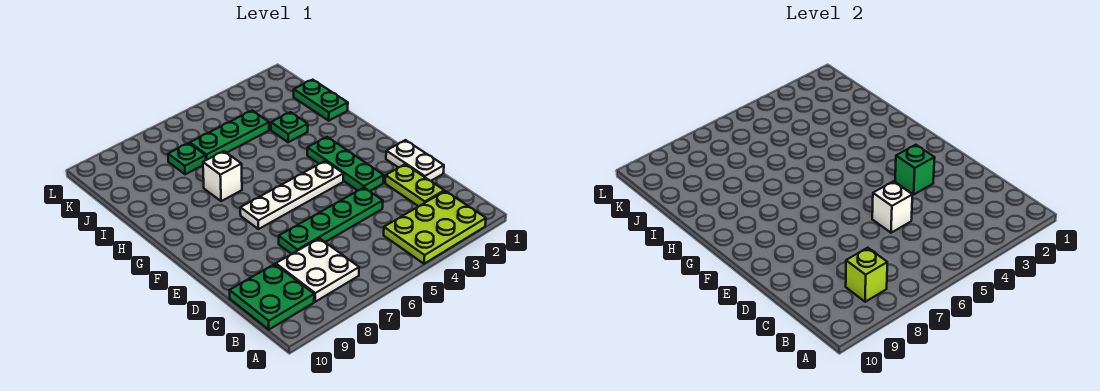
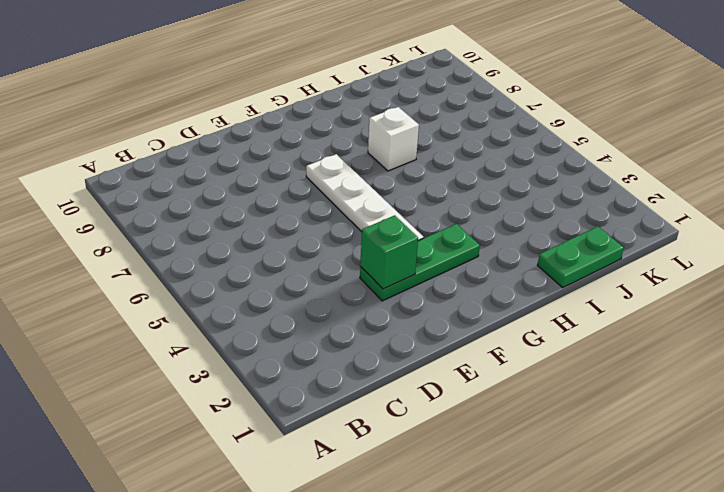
none -> lime 2x3 plate [384,191,486,264]
none -> white 2x2 plate [276,238,359,302]
none -> green 2x2 plate [230,264,314,330]

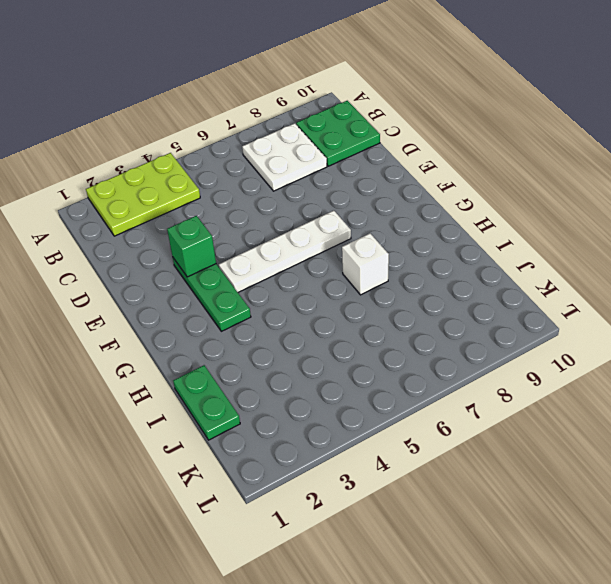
none -> lime 1x2 plate [385,164,444,206]
none -> white 1x2 plate [386,140,444,181]
none -> green 1x4 plate [279,188,383,254]

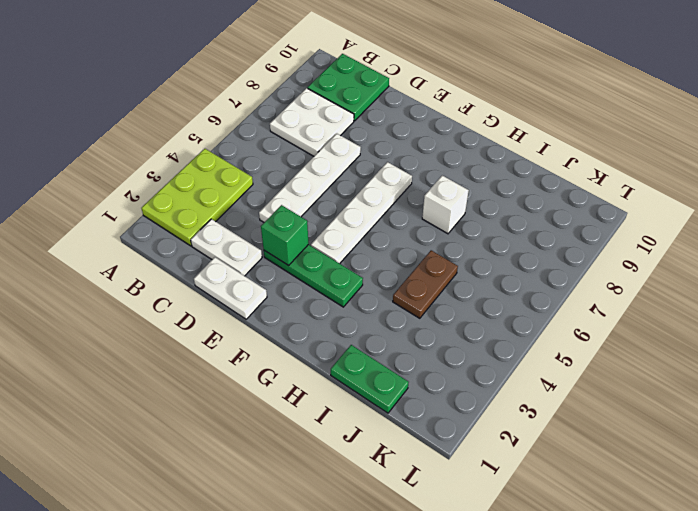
white 1x2 plate [191,219,262,276] -> lime 1x2 plate [385,164,444,206]
white 1x4 plate [259,134,361,222] -> green 1x4 plate [279,188,383,254]
brown 1x2 plate [393,250,458,318] -> none
none -> green 1x1 plate [271,112,308,142]
none -> green 1x3 plate [190,111,269,160]
none -> green 1x1 plate [168,143,206,174]

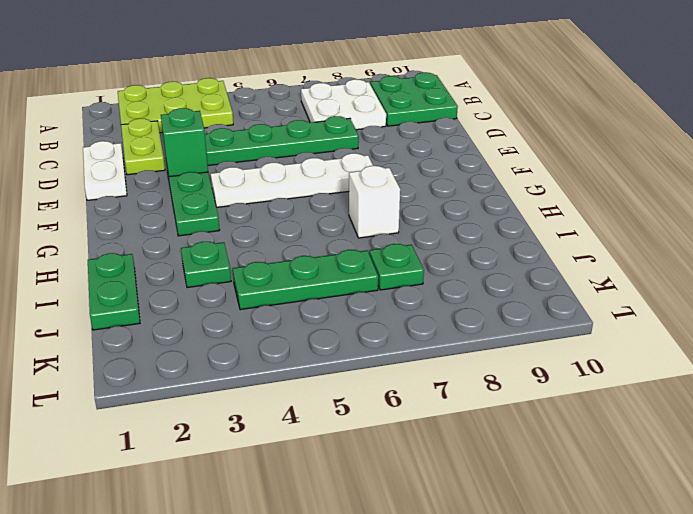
none -> lime 1x1 brick [846,248,887,302]
none -> white 1x1 brick [872,181,912,233]

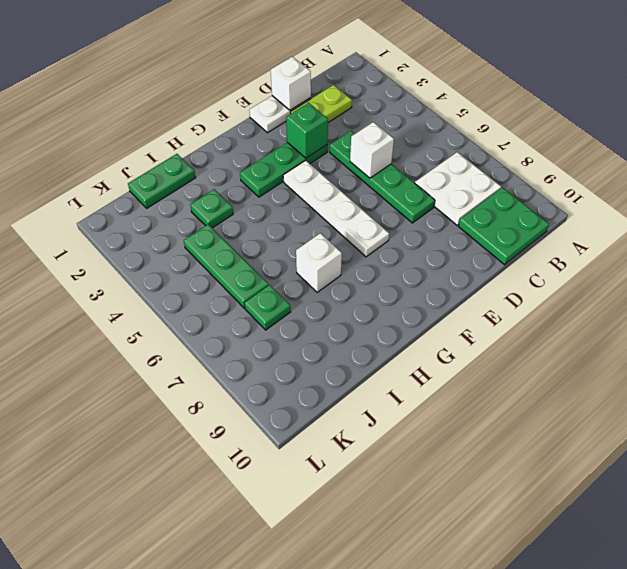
white 1x1 brick [271,57,311,110] -> none
none -> lime 2x3 plate [384,191,486,264]
none -> lime 1x1 brick [846,248,887,302]

